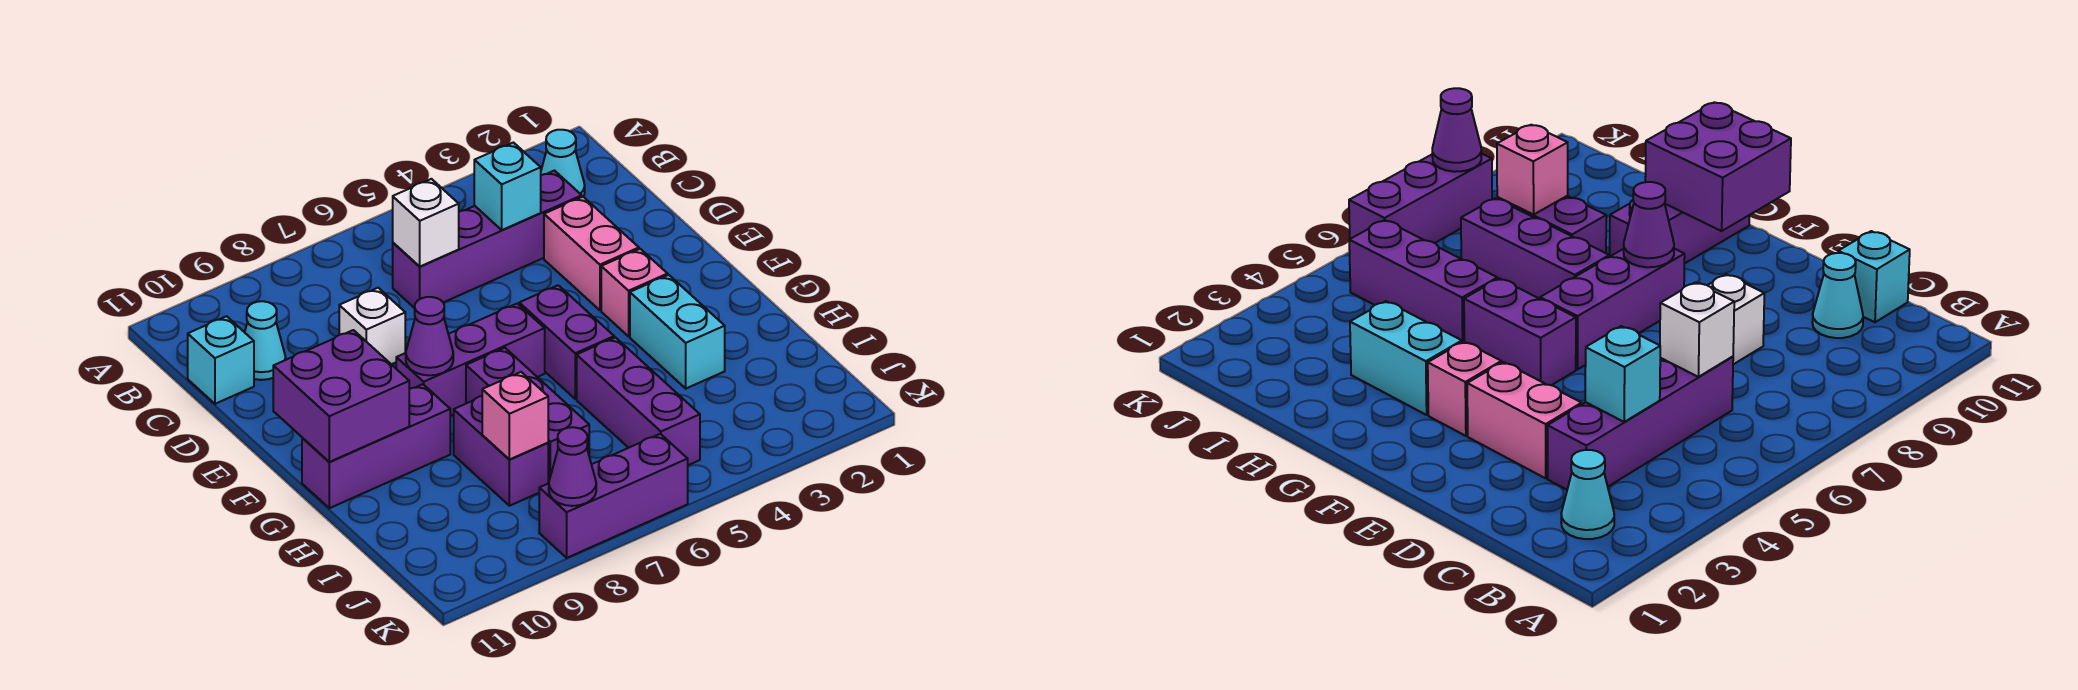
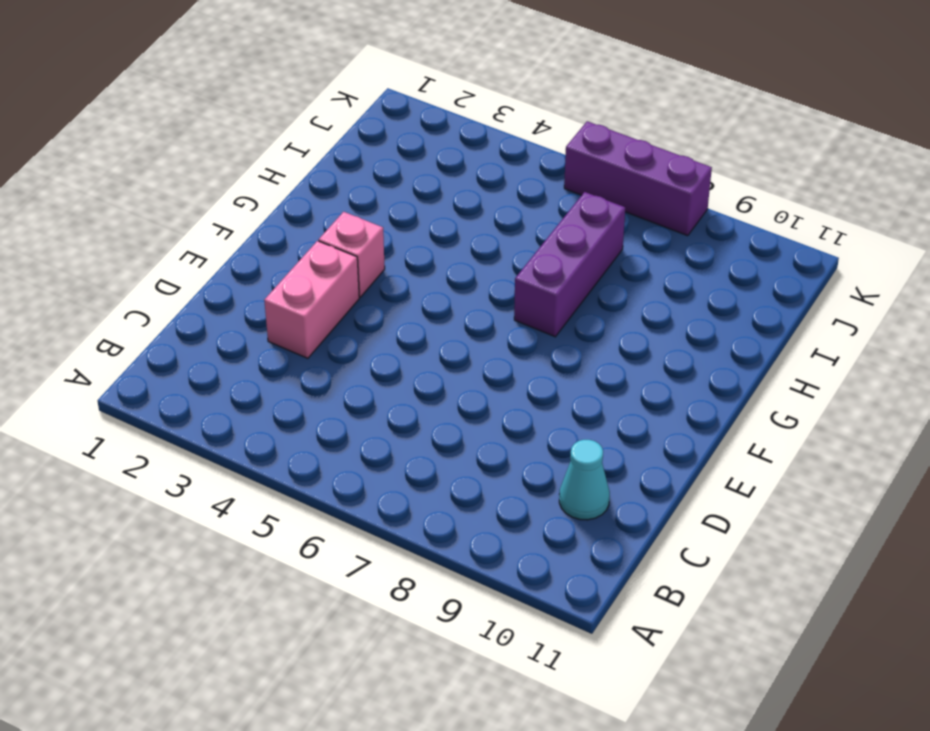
none -> cyan 1x1 cone [541,130,585,197]
none -> purple 1x4 brick [393,171,582,308]
none -> cyan 1x1 brick [188,316,254,404]

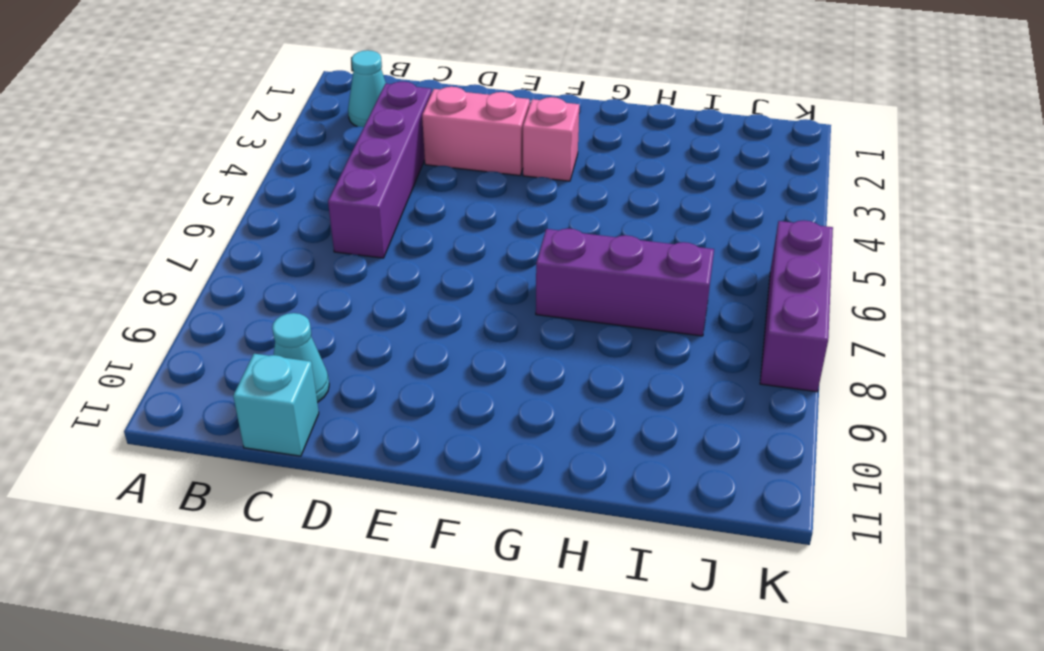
none -> white 1x1 brick [339,288,405,364]
none -> purple 1x2 brick [519,285,614,399]
none -> purple 1x3 brick [396,303,545,416]

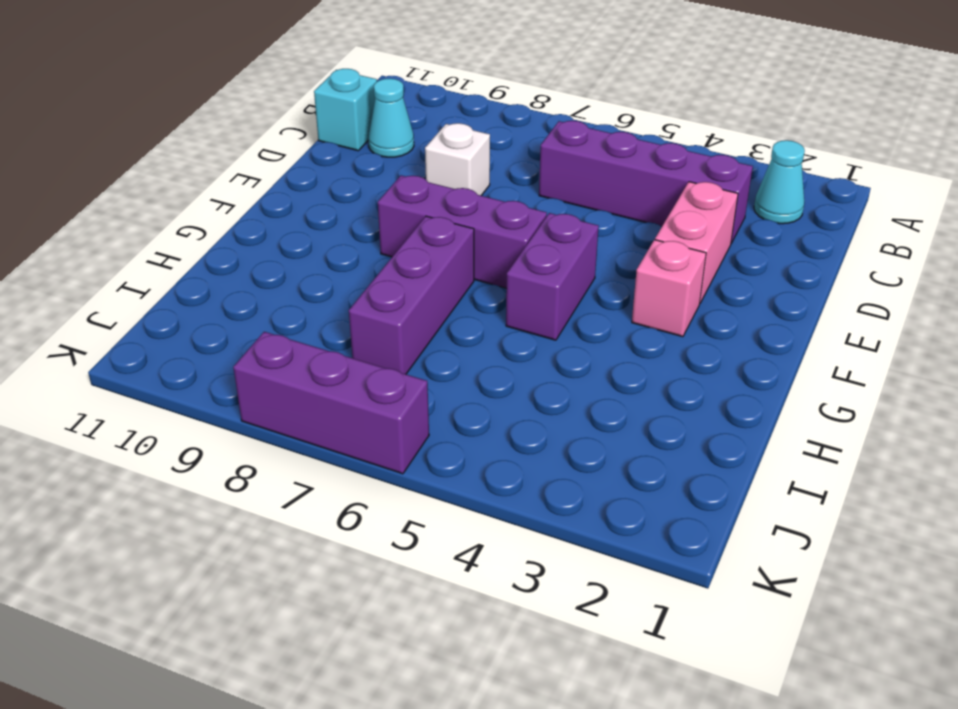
none -> cyan 1x2 brick [630,275,725,388]
none -> purple 1x3 brick [302,384,450,508]
none -> purple 1x3 brick [577,337,700,465]

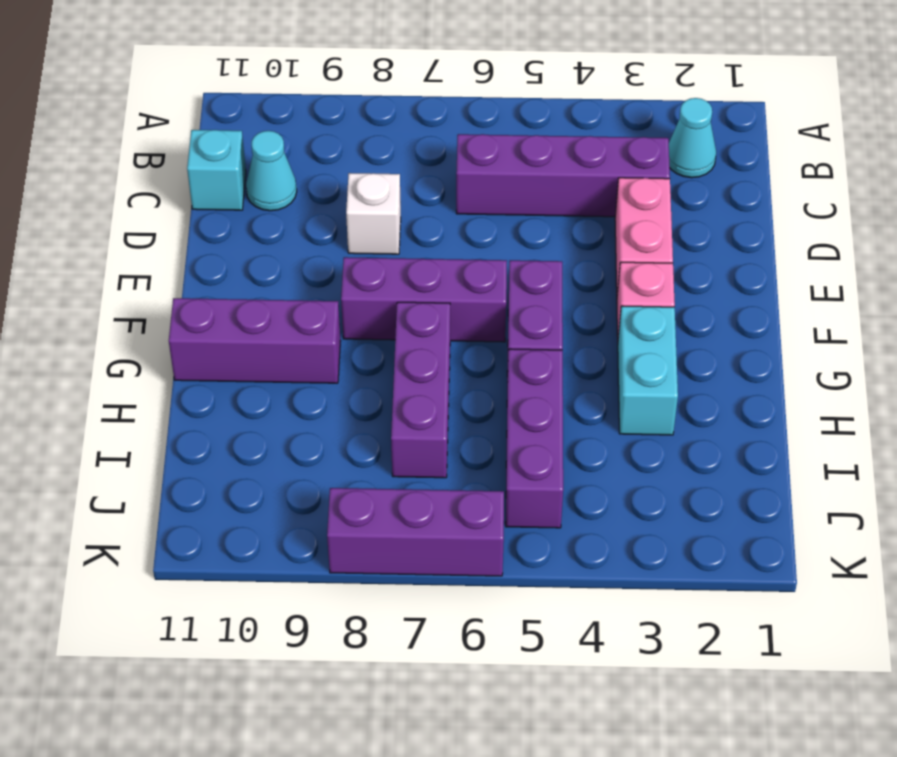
none -> purple 1x2 brick [454,396,548,506]
none -> cyan 1x1 brick [474,143,541,230]
none -> white 1x1 brick [393,179,459,267]

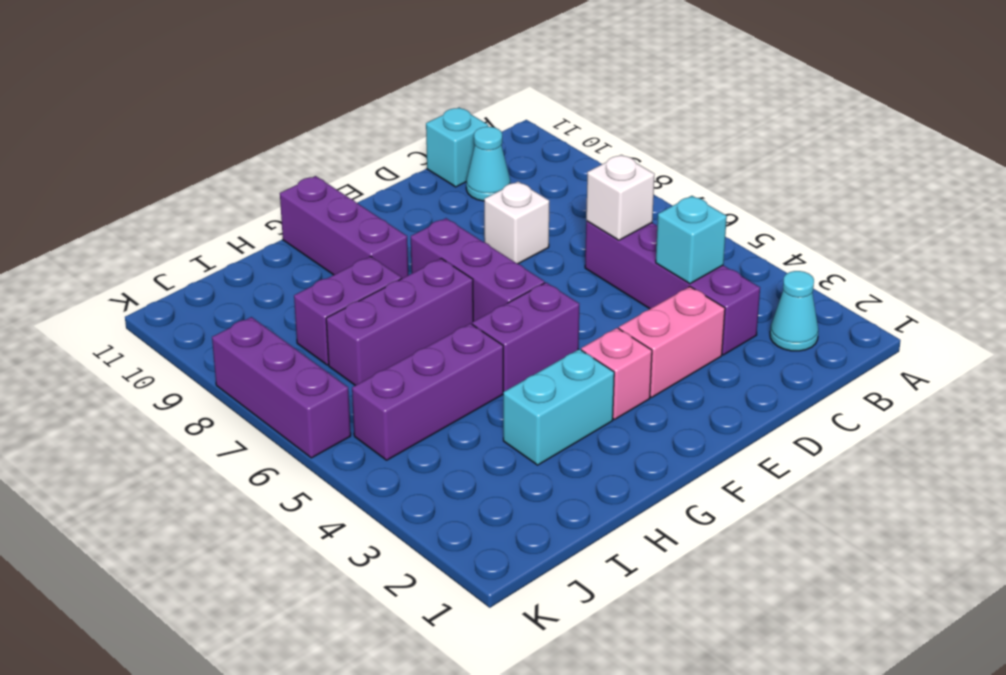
none -> purple 1x1 cone [406,297,453,375]
none -> purple 2x2 brick [273,330,409,462]
none -> pink 1x1 brick [482,372,548,460]

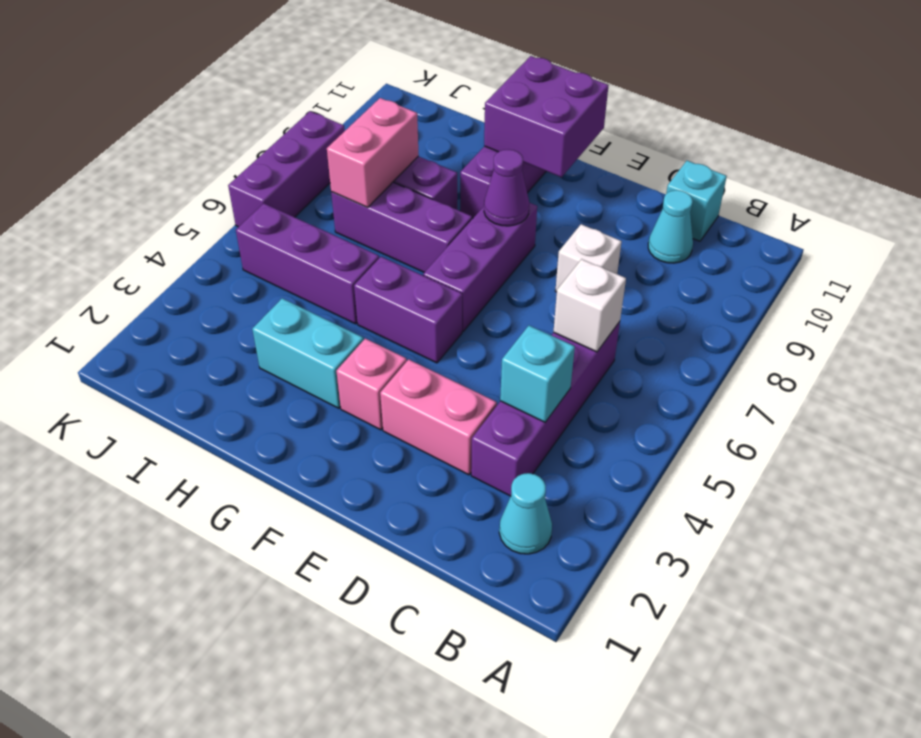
pink 1x2 brick [327,98,419,207] -> pink 1x1 brick [482,372,548,460]
none -> purple 1x1 cone [549,427,596,506]

